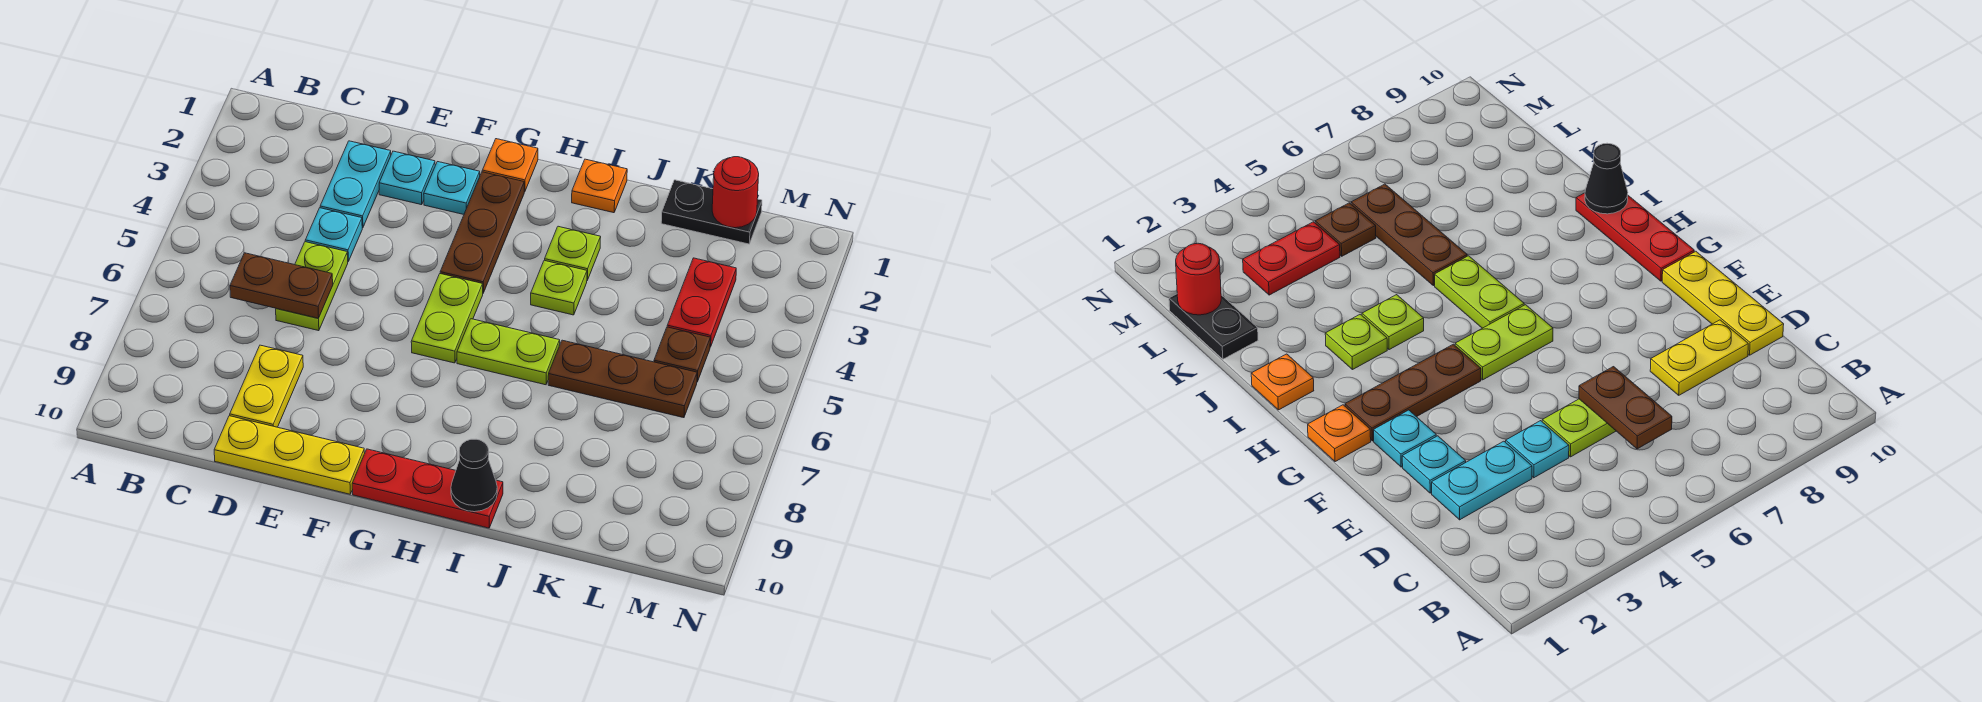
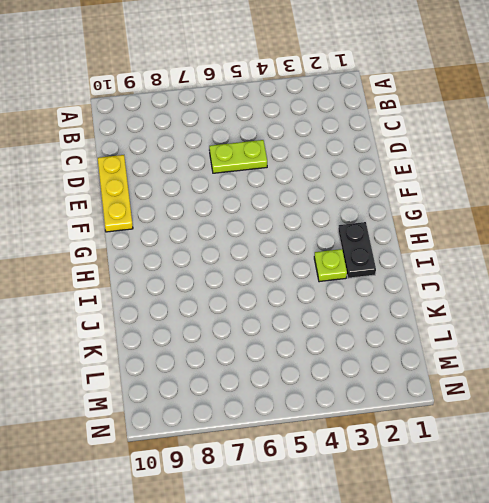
black 1x2 plate [338,222,376,278] -> black 1x2 plate moved to [661,180,762,244]
none -> cyan 1x2 plate [320,141,391,228]
none -> cyan 1x1 plate [305,208,362,261]
none -> yellow 1x2 plate [230,345,303,427]

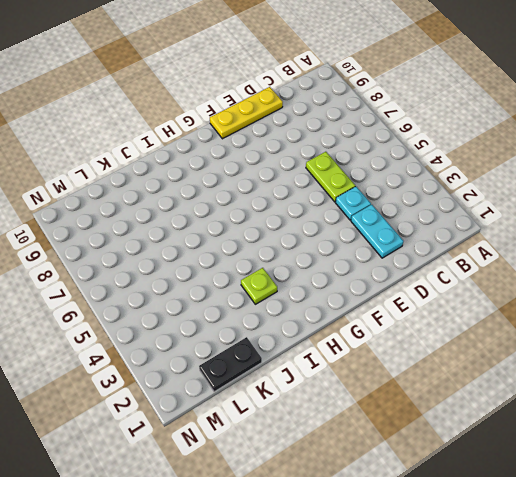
none -> yellow 1x2 plate [230,345,303,427]
none -> cyan 1x1 plate [379,151,435,205]
none -> cyan 1x1 plate [424,162,480,214]

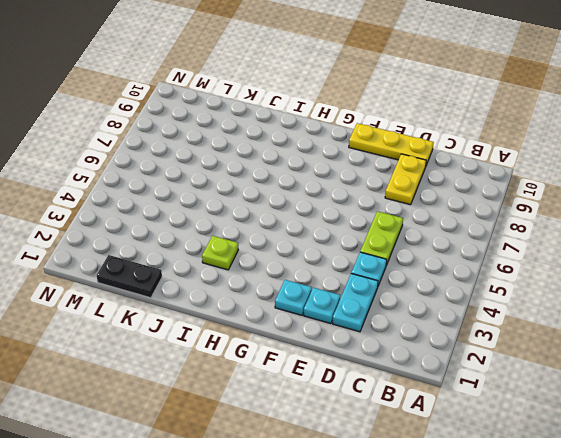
none -> orange 1x1 plate [482,139,538,192]
none -> brown 1x3 plate [440,172,524,293]
none -> lime 1x2 plate [411,274,483,363]

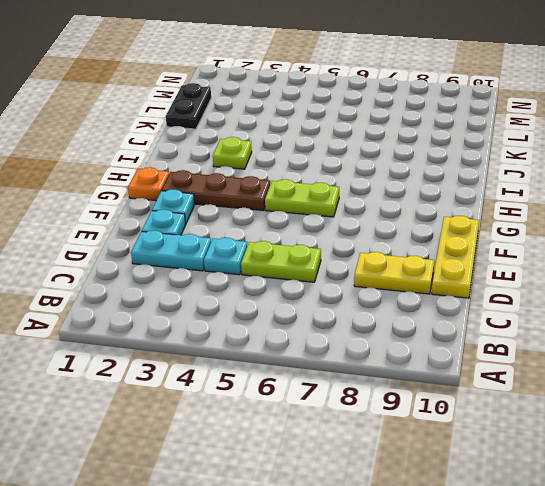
none -> red 1x3 plate [352,449,503,528]
none -> lime 1x2 plate [457,319,560,385]
none -> orange 1x1 plate [572,159,627,213]

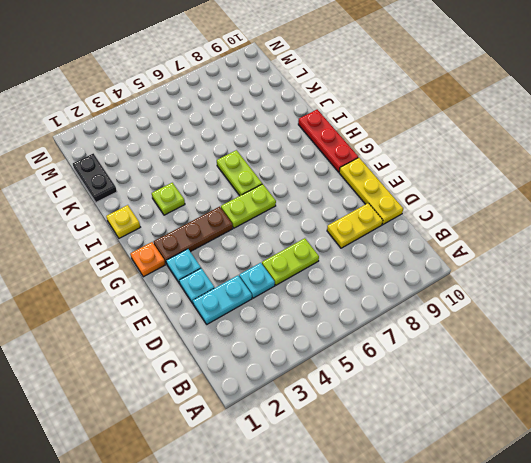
yellow 1x1 plate [106,205,140,238] -> orange 1x1 plate [572,159,627,213]
none -> lime 1x1 plate [531,260,587,315]
none -> brown 1x3 plate [548,340,697,418]
none -> red 1x2 plate [667,258,736,347]

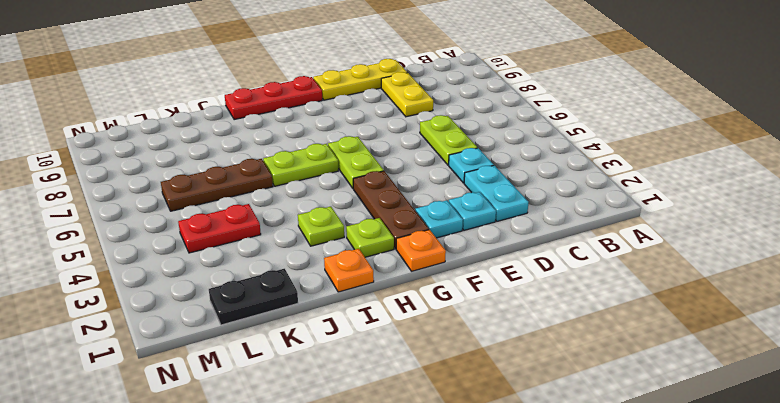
lime 1x1 plate [346,218,394,257] -> lime 1x1 plate moved to [531,260,587,315]
red 1x2 plate [178,204,261,253] -> red 1x2 plate turned to [667,258,736,347]
none -> brown 1x1 plate [654,327,710,382]
none -> brown 1x2 plate [230,253,333,318]
none -> black 1x1 cone [451,439,497,512]

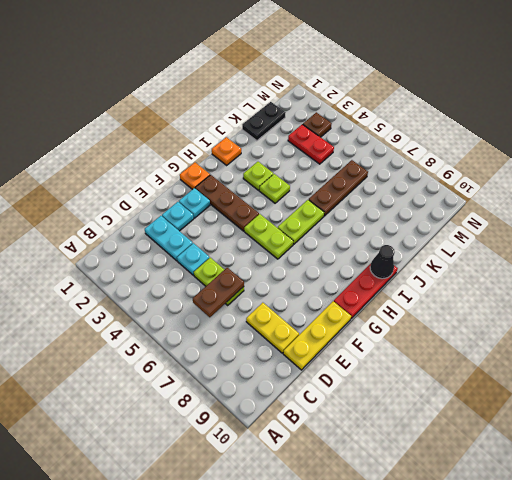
brown 1x1 plate [303,112,332,137] -> brown 1x1 plate moved to [654,327,710,382]
none -> red 1x1 round brick [712,157,759,228]

